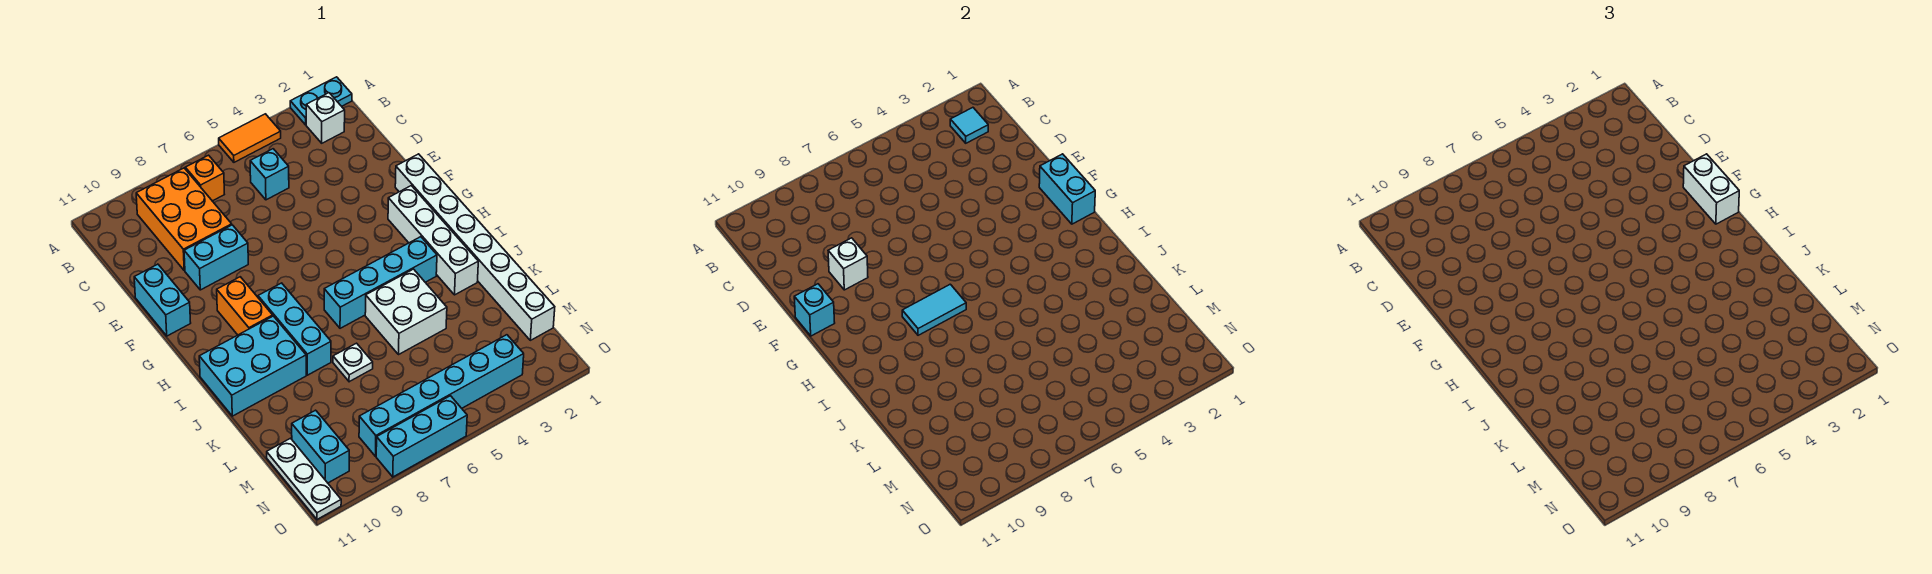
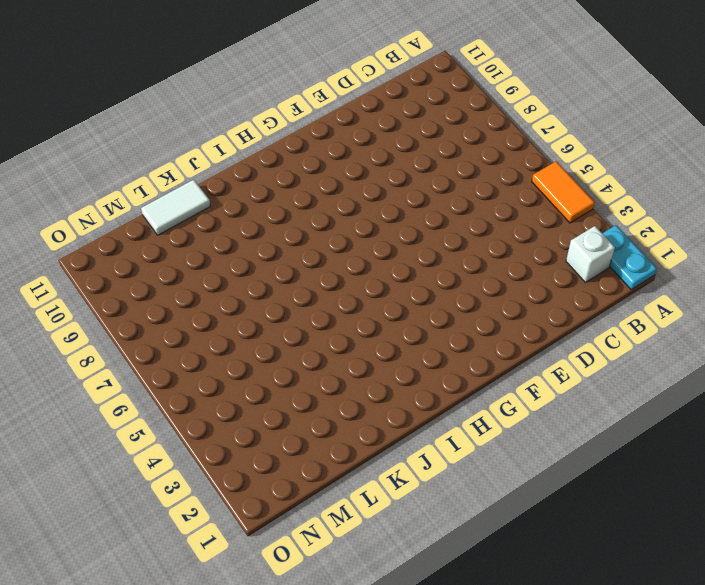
white 1x2 tile [141,180,210,235] -> none
none -> orange 1x1 brick [185,155,224,201]
none -> orange 2x3 brick [136,168,232,271]
none -> cyan 1x1 brick [250,149,289,200]

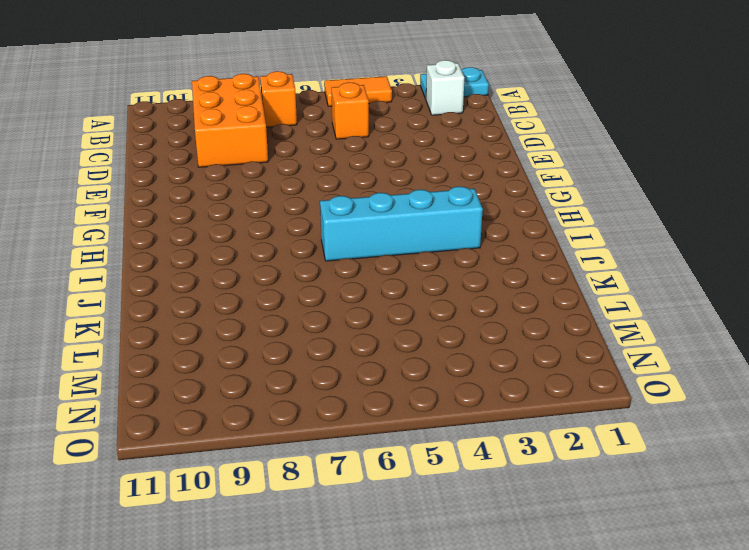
orange 1x1 brick [331,82,369,139] -> cyan 1x1 brick [250,149,289,200]
none -> cyan 1x2 brick [184,225,248,290]
none -> cyan 1x2 brick [134,264,191,336]
none -> white 1x8 brick [395,154,555,340]

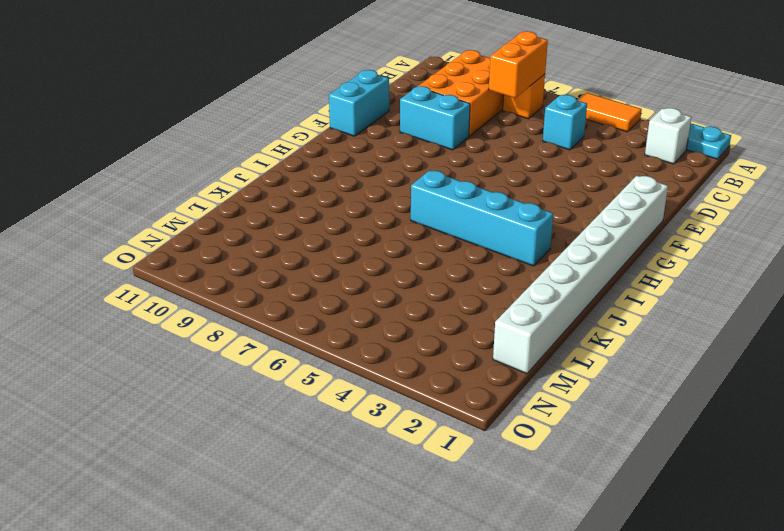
orange 1x2 brick [489,31,548,98] -> orange 1x2 brick moved to [217,277,273,335]
none -> white 1x4 brick [388,186,478,295]
none -> cyan 1x3 brick [258,283,331,375]
none -> cyan 2x3 brick [199,316,306,416]

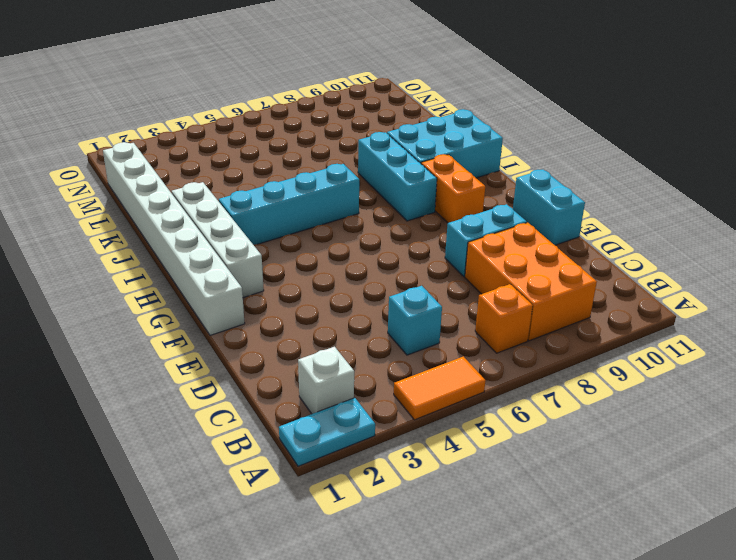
none -> white 2x2 brick [365,269,447,355]
none -> white 1x1 plate [333,343,373,382]
none -> cyan 1x2 brick [292,410,349,483]

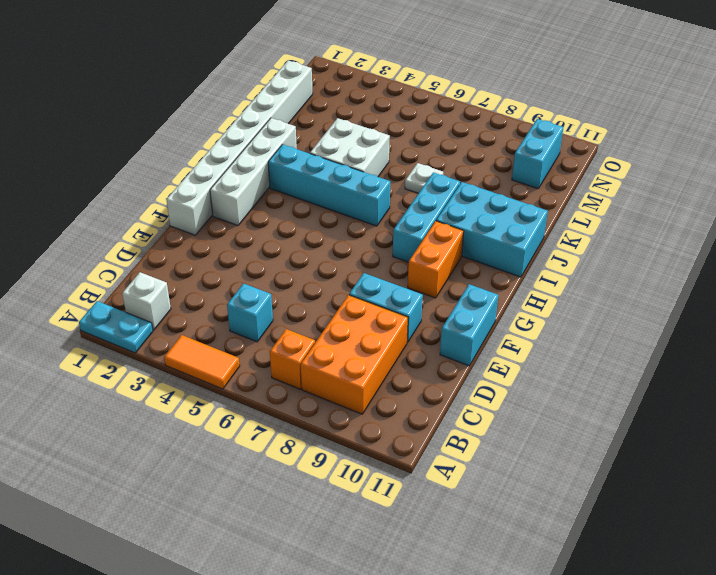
none -> white 1x3 plate [267,438,341,519]
none -> cyan 1x6 brick [359,335,524,456]
none -> cyan 1x3 brick [376,396,467,477]

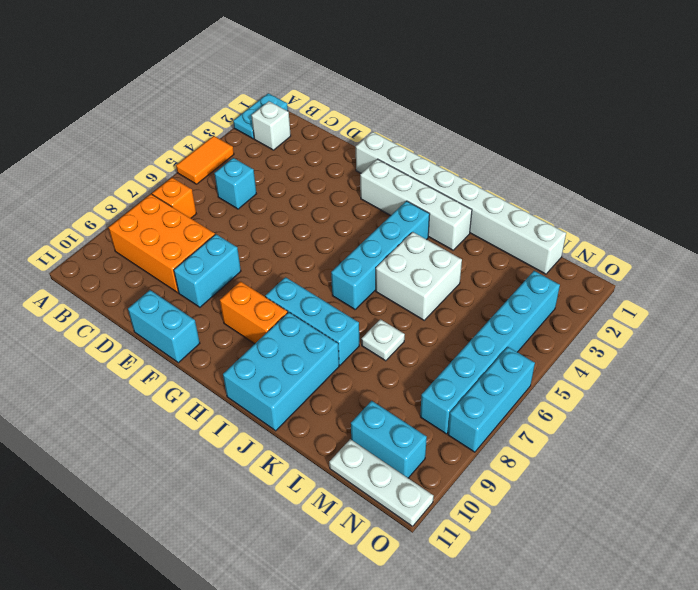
none -> cyan 1x1 tile [950,108,988,143]
none -> white 1x1 brick [828,238,868,290]
none -> cyan 1x2 brick [1039,154,1095,224]

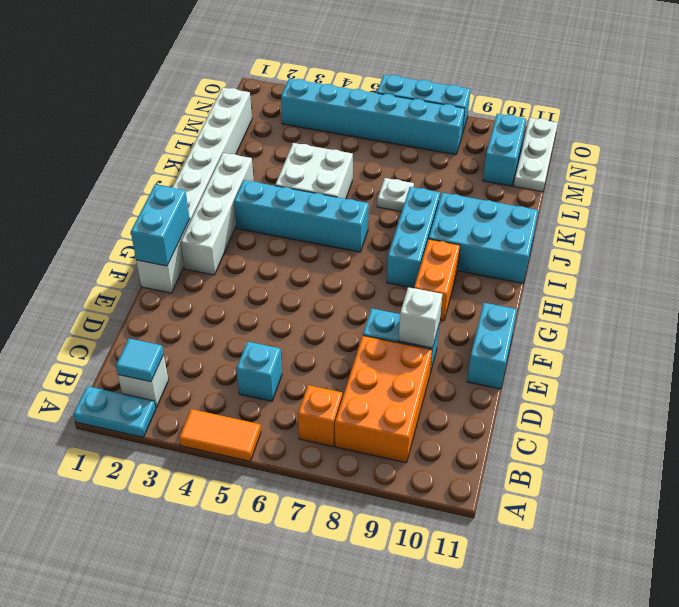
none -> cyan 1x1 brick [794,284,835,336]
none -> cyan 1x2 tile [902,284,966,335]
none -> white 1x2 brick [1683,154,1739,224]

